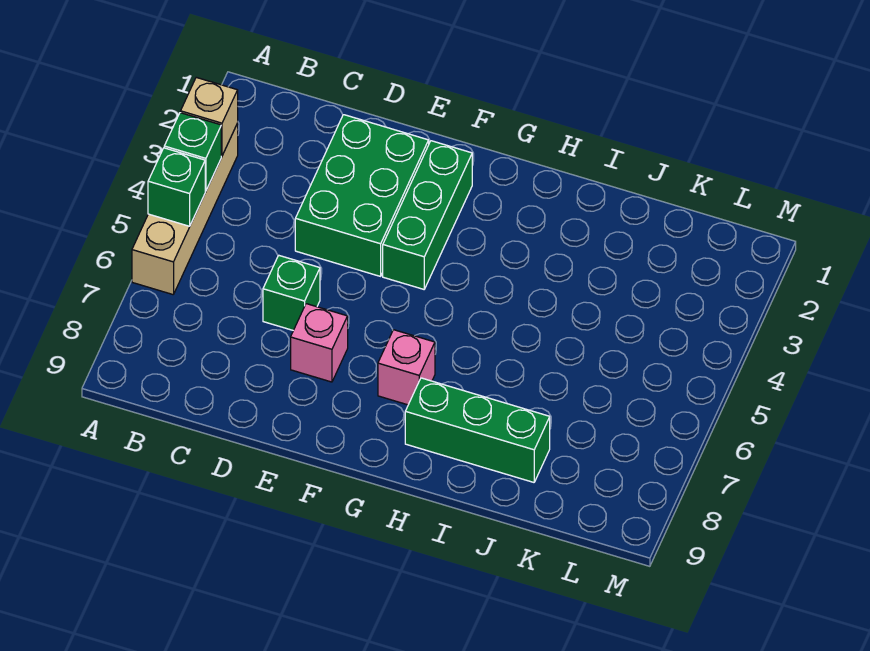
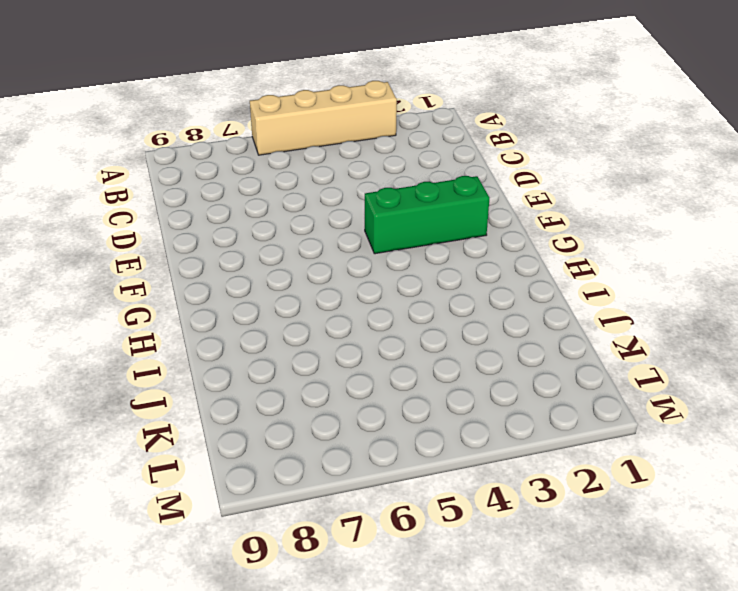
none -> green 2x3 brick [295,115,429,276]
none -> green 1x1 brick [263,256,320,330]

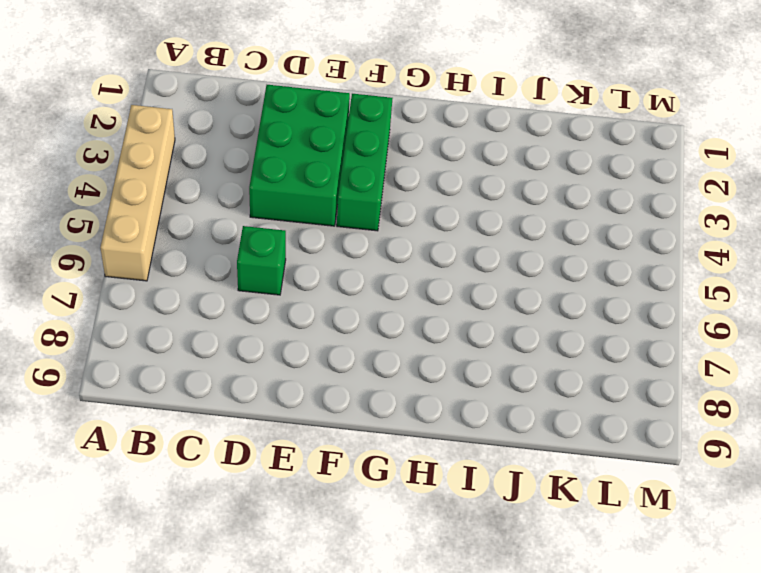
none -> pink 1x1 brick [291,304,348,382]
none -> pink 1x1 brick [378,330,435,405]

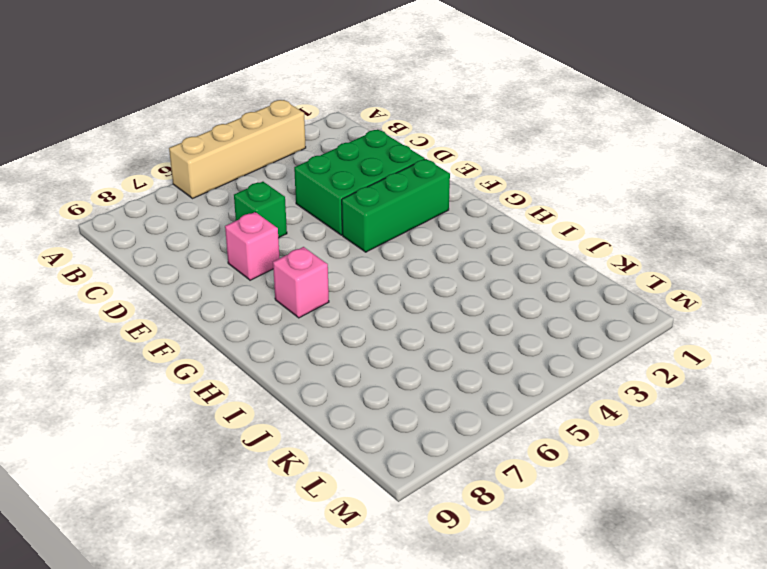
none -> green 1x3 brick [405,378,550,482]
none -> tan 1x1 brick [181,77,238,156]

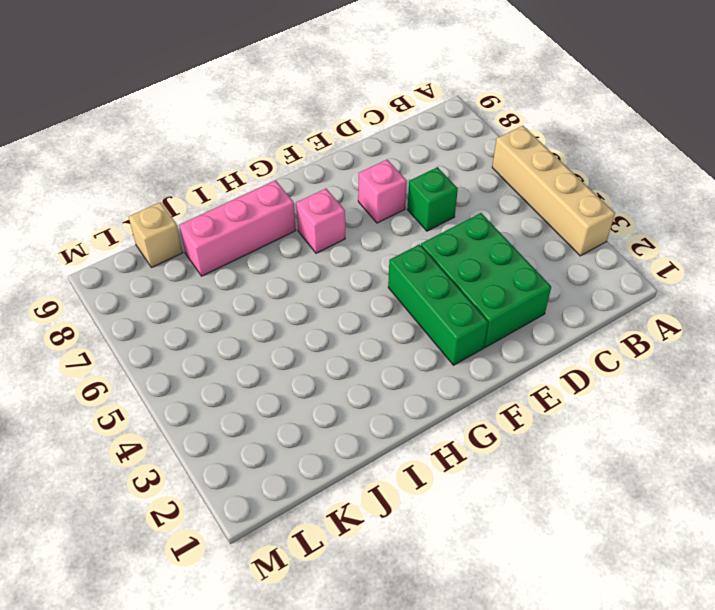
pink 1x3 brick [180,180,296,276] -> green 1x3 brick [405,378,550,482]
tan 1x1 brick [129,202,183,268] -> tan 1x1 brick moved to [181,77,238,156]
none -> green 1x1 brick [164,113,221,191]
none -> green 1x1 brick [148,148,205,226]

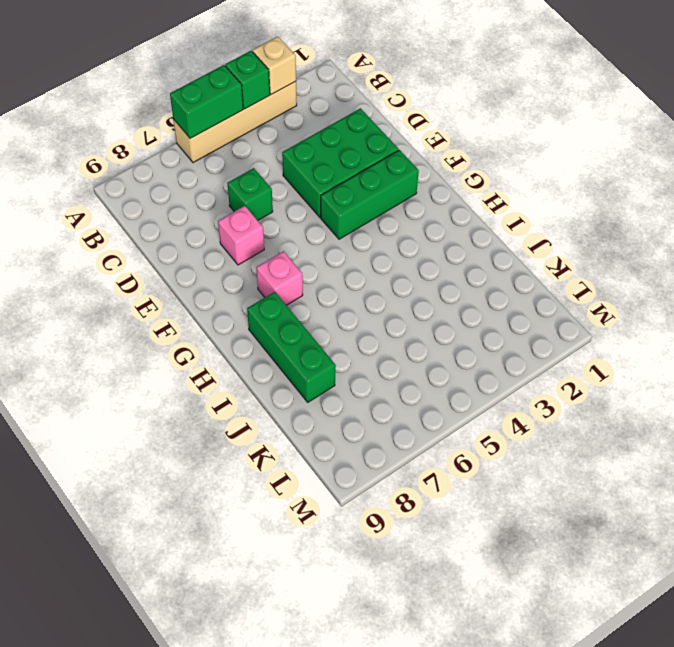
green 1x2 brick [170,65,243,138] -> green 1x1 brick [148,148,205,226]

